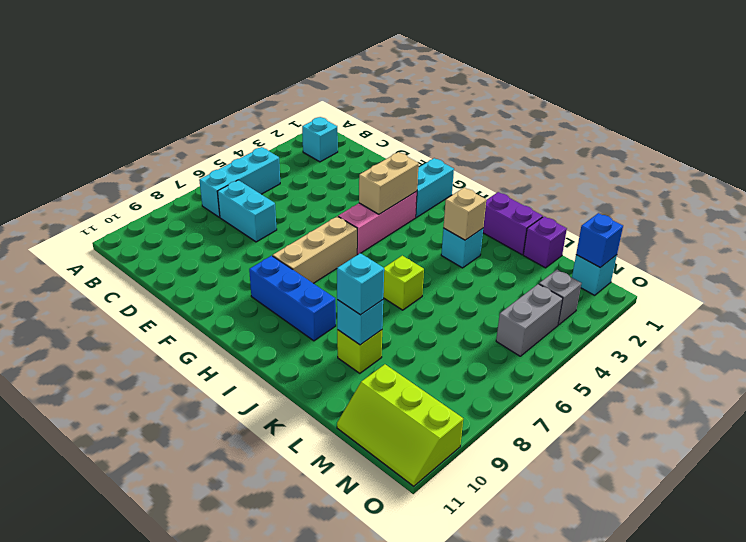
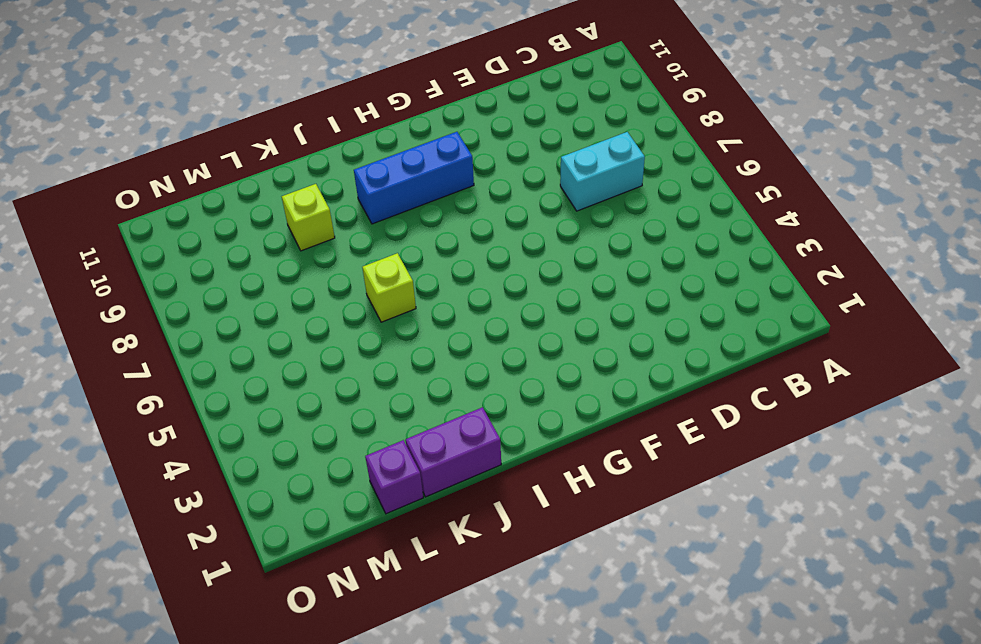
none -> cyan 1x1 brick [302,117,338,162]
none -> cyan 1x3 brick [199,147,280,217]
none -> cyan 1x2 brick [416,158,454,217]

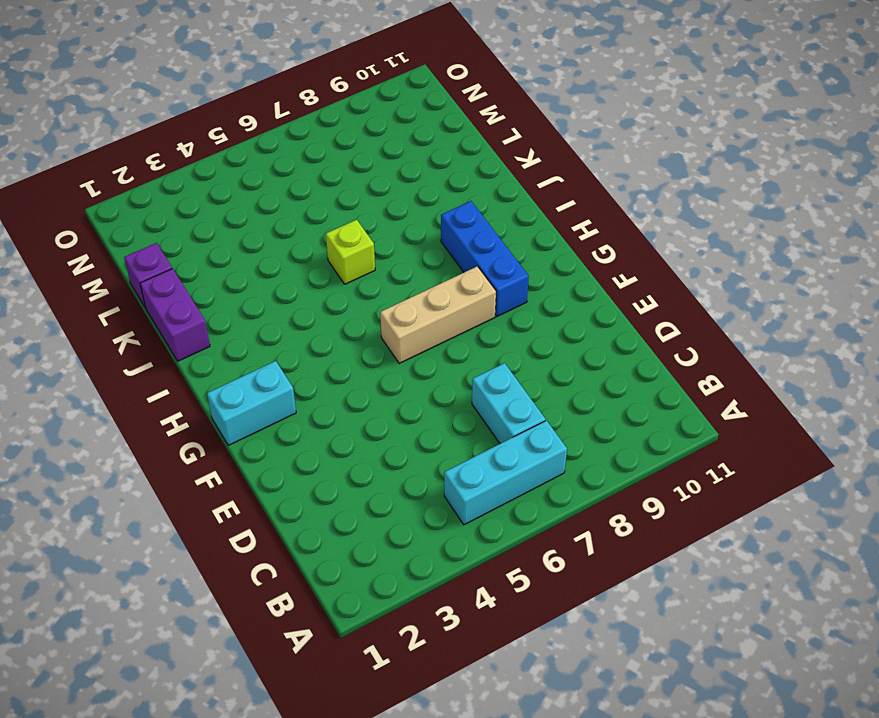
none -> cyan 1x1 brick [302,117,338,162]
none -> pink 1x3 brick [338,191,417,255]
none -> cyan 1x1 brick [441,228,483,268]

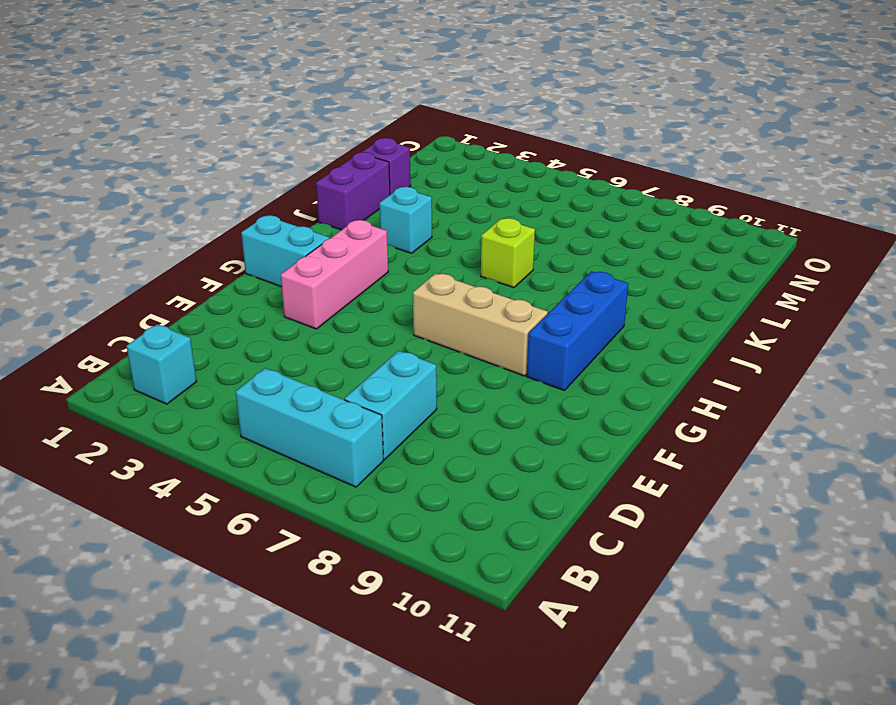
pink 1x3 brick [281,220,388,329] -> pink 1x3 brick turned to [338,191,417,255]
none -> lime 1x1 brick [337,330,382,373]
none -> lime 2x3 slope [337,364,463,486]
none -> cyan 1x1 brick [572,255,617,295]

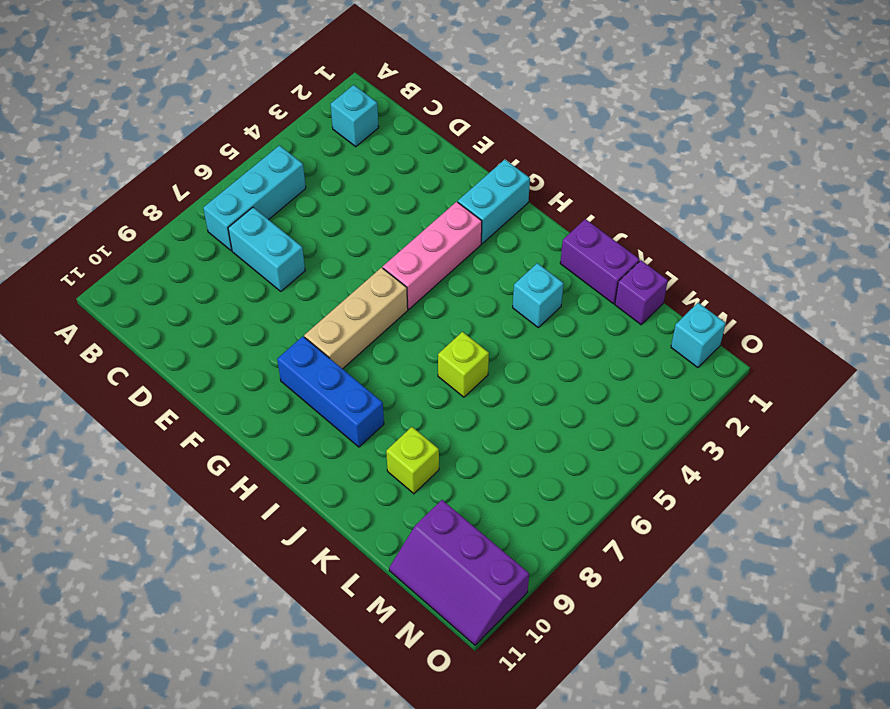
purple 2x3 slope [389,500,529,645] -> lime 2x3 slope [337,364,463,486]
none -> grey 1x1 brick [539,270,581,325]
none -> grey 1x2 brick [496,284,563,356]
none -> tan 1x2 brick [359,152,419,214]

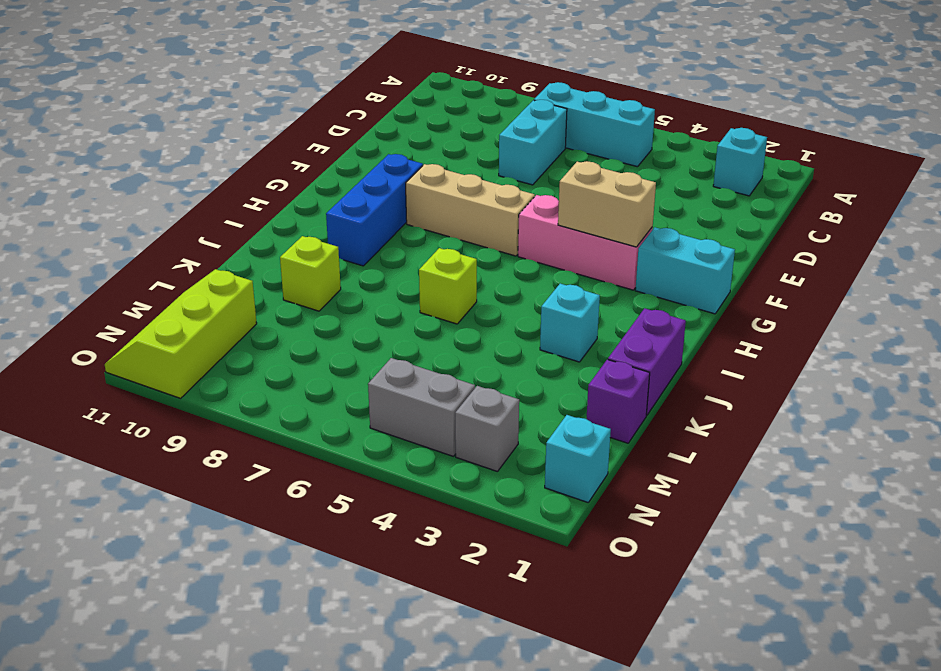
none -> tan 1x1 brick [443,188,486,240]
none -> cyan 1x1 brick [337,300,383,345]
none -> blue 1x1 brick [576,213,623,268]

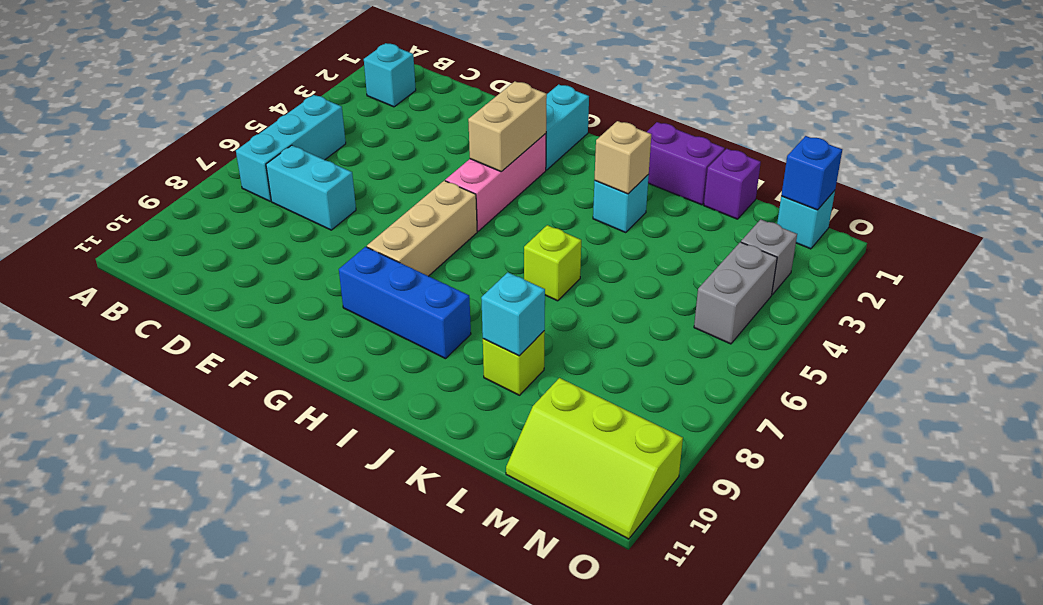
none -> cyan 1x1 brick [337,253,384,315]

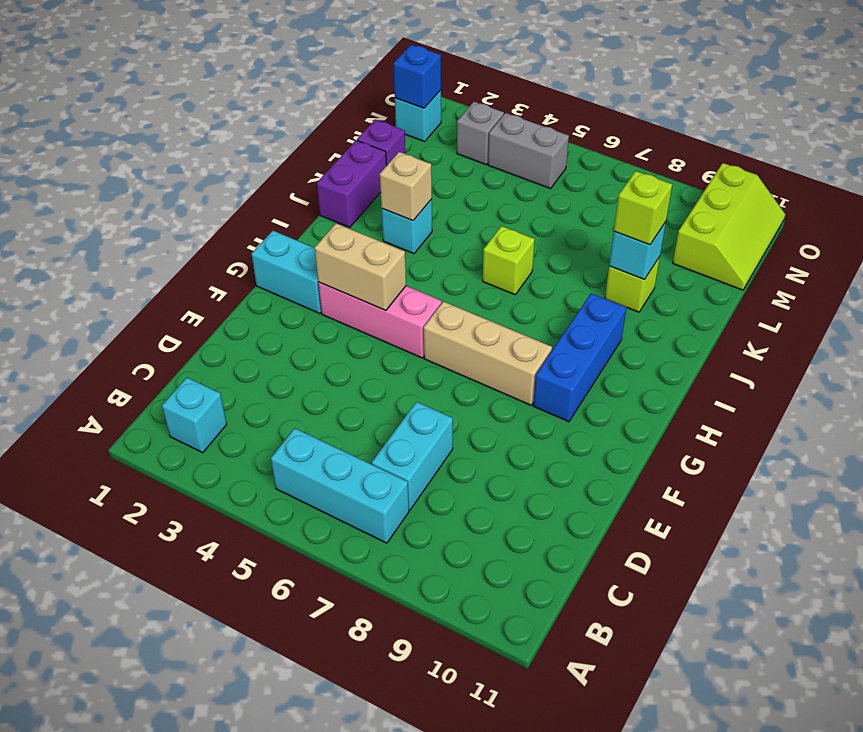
lime 1x1 brick [614,171,672,245] -> cyan 1x1 brick [337,253,384,315]

